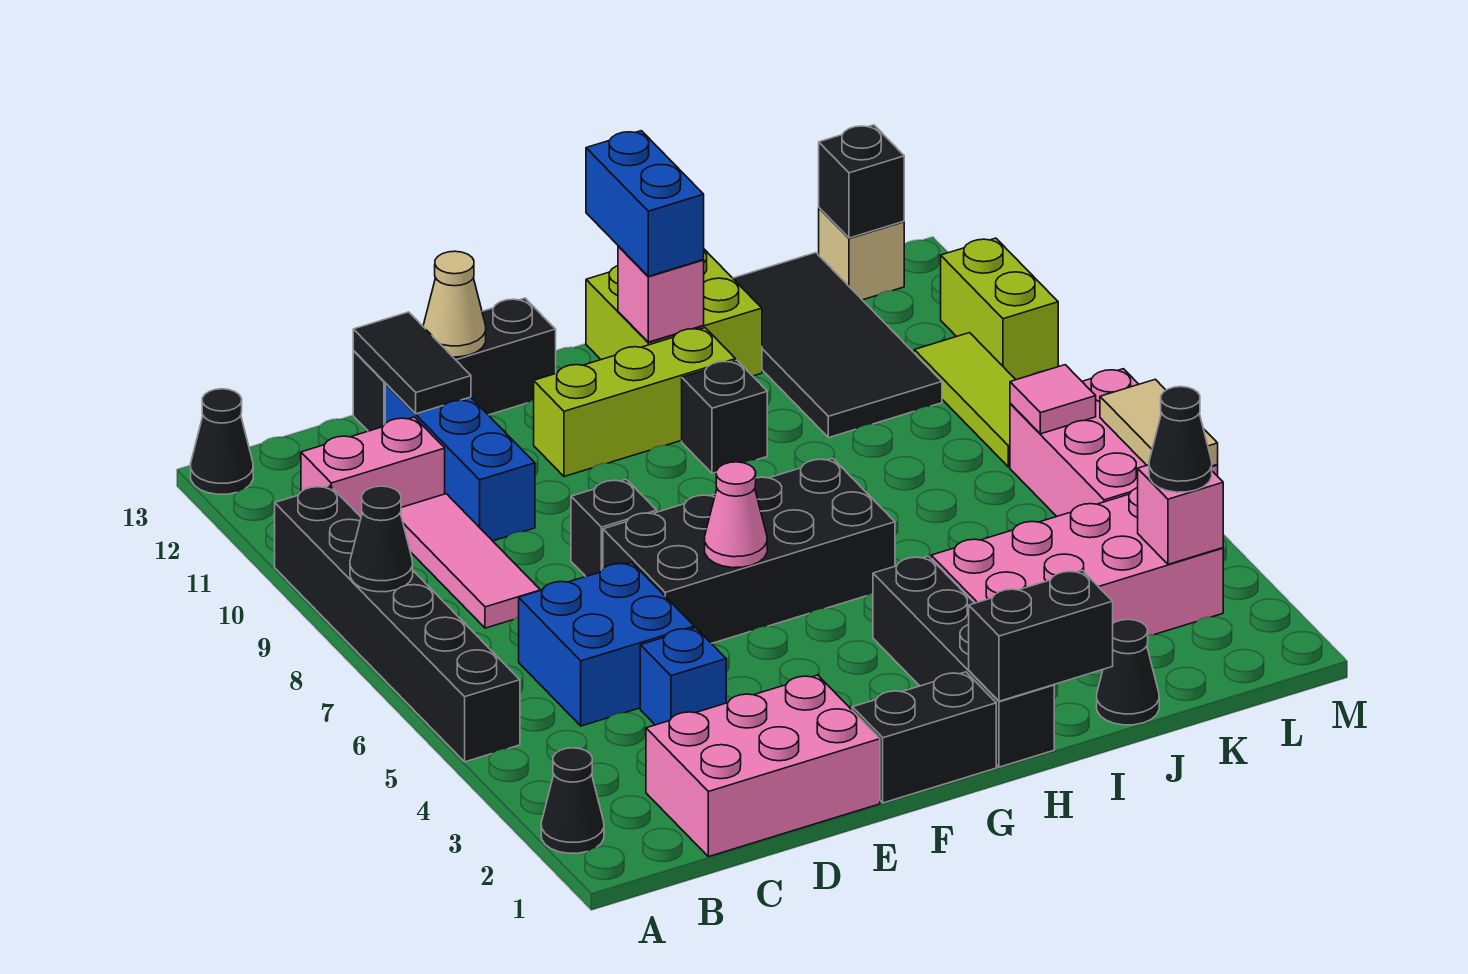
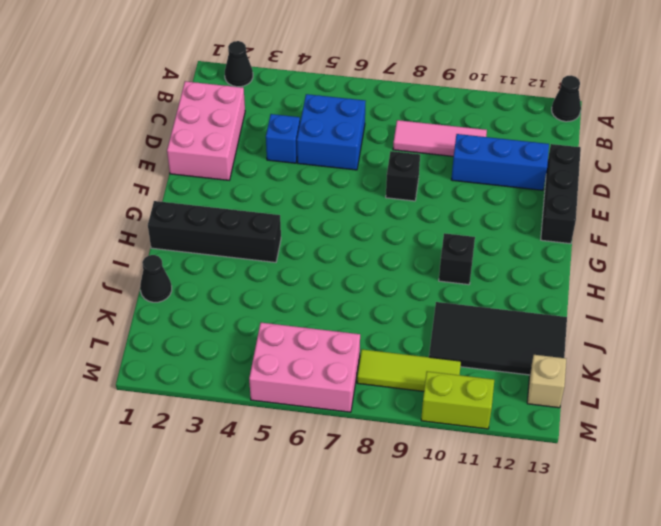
none -> black 1x6 brick [275,486,520,762]
none -> pink 1x2 brick [301,417,445,517]
none -> black 2x4 brick [603,458,895,644]
none -> black 1x2 brick [852,672,996,803]

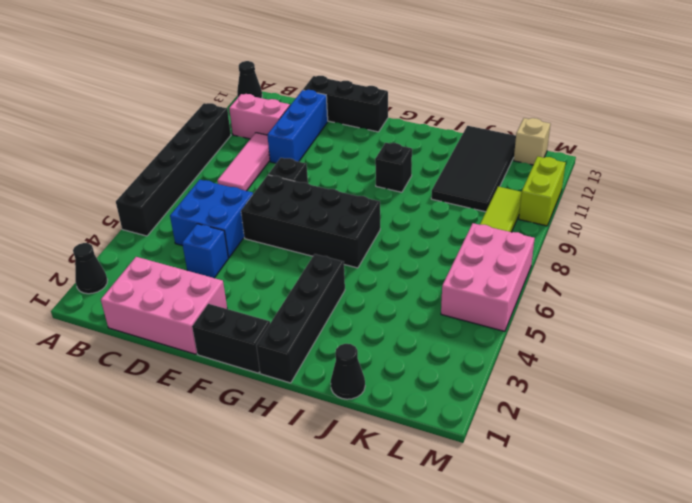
none -> lime 1x3 brick [534,328,736,477]
none -> lime 2x2 brick [586,249,762,376]
none -> pink 2x4 brick [931,488,1223,635]
none -> black 1x1 cone [350,486,413,592]

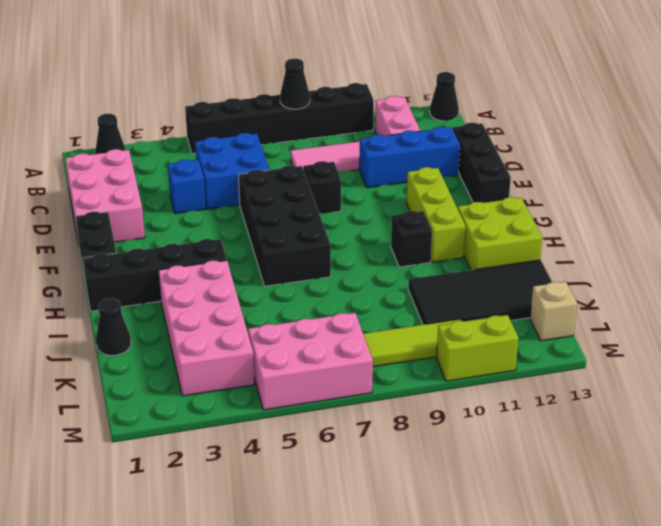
none -> black 1x2 tile [353,312,471,414]
none -> tan 1x1 cone [423,251,486,357]
none -> pink 1x1 cone [705,462,767,568]
none -> black 1x2 brick [969,570,1113,701]

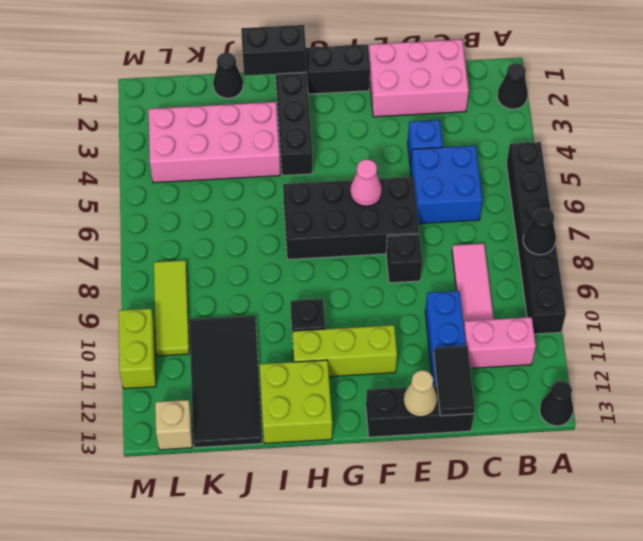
none -> pink 2x3 brick [1010,369,1218,516]
none -> pink 1x1 brick [618,246,704,342]
none -> pink 1x1 brick [1138,465,1223,564]
none -> pink 1x1 tile [1010,365,1096,434]

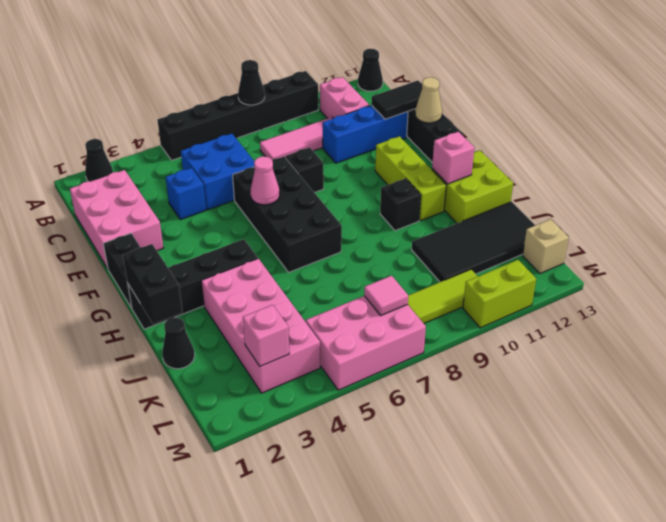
none -> black 1x1 brick [819,125,904,238]
none -> tan 1x2 tile [1100,379,1218,466]
none -> blue 1x2 brick [586,131,704,276]
none -> black 1x1 cone [1149,387,1212,492]

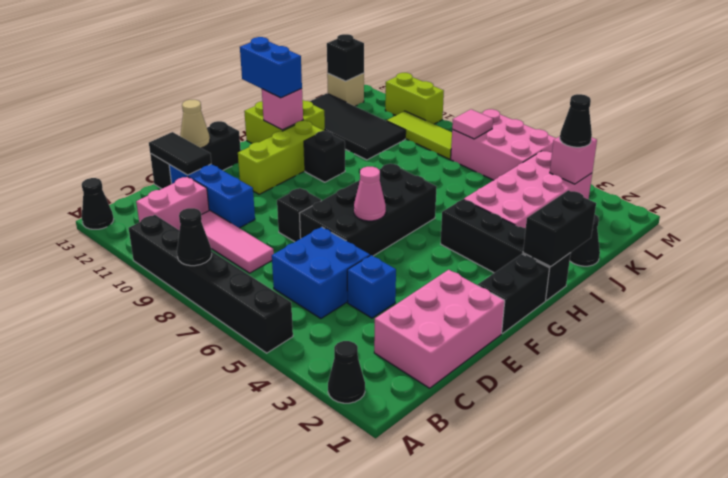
none -> tan 1x2 tile [1100,379,1218,466]

